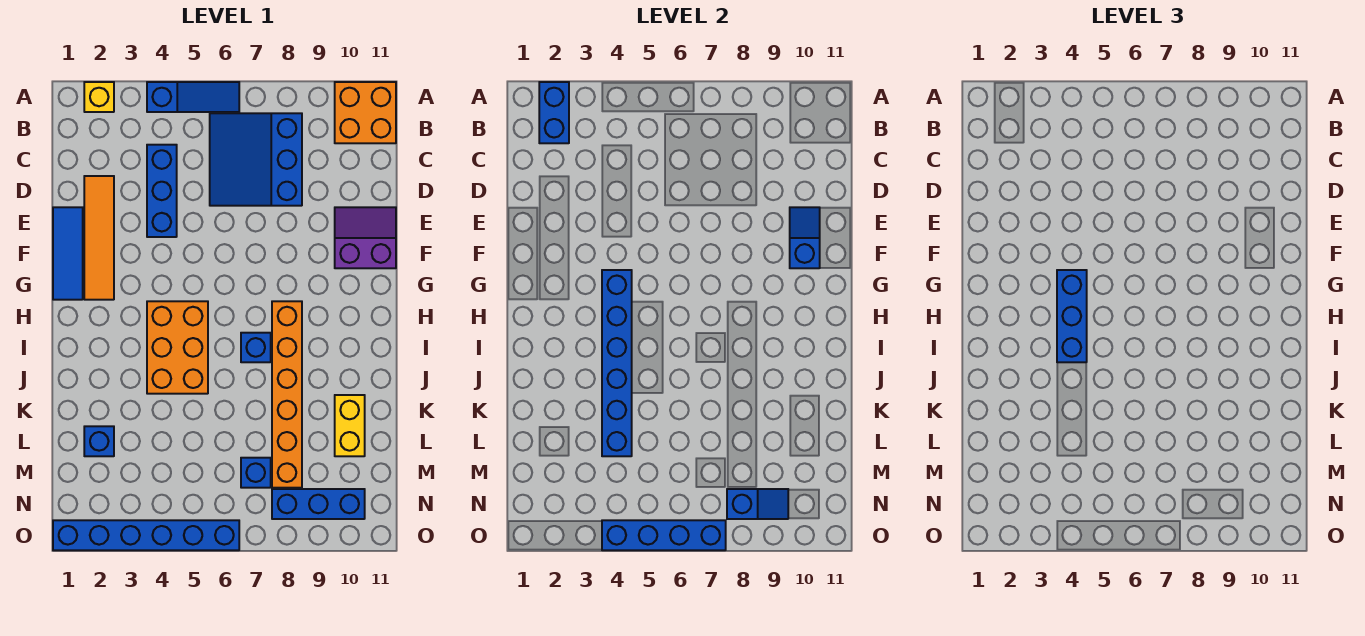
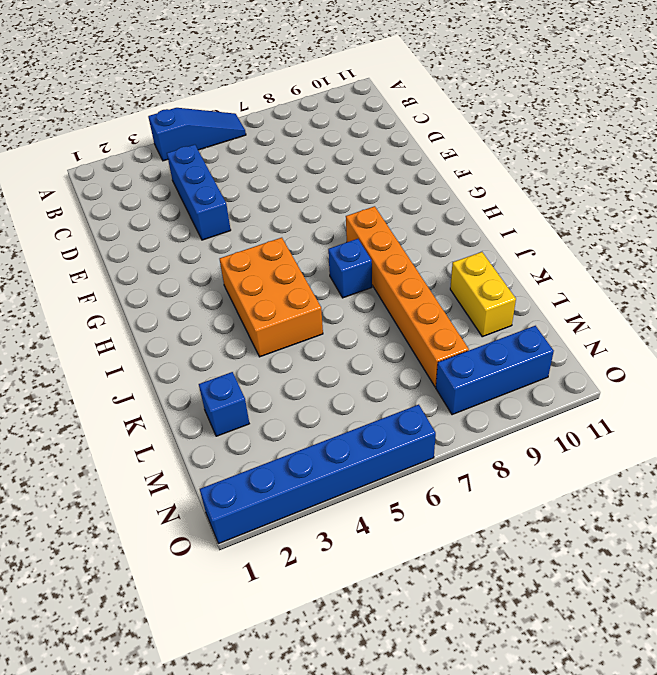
none -> yellow 1x1 brick [84,82,114,112]
none -> orange 2x2 brick [335,82,396,143]
none -> blue 3x3 slope [210,113,302,206]

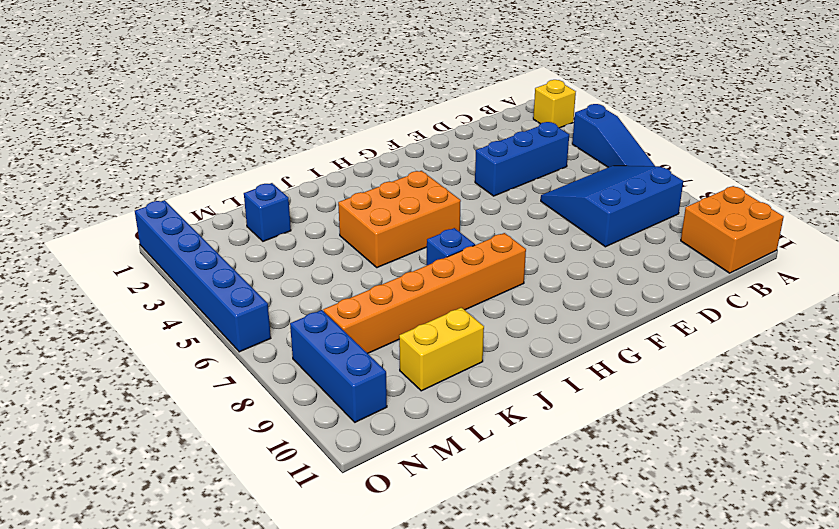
none -> orange 1x4 tile [84,176,114,300]
none -> blue 1x3 tile [53,207,83,300]
none -> purple 2x2 slope [335,207,396,268]

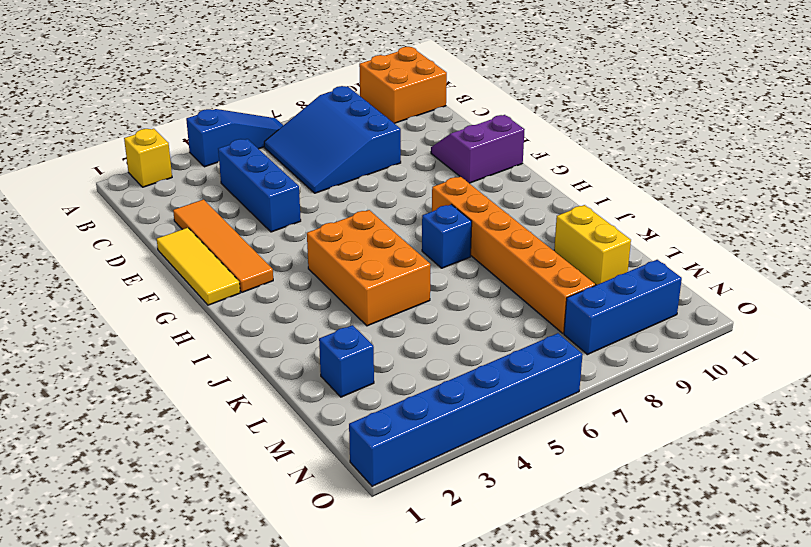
yellow 1x3 tile [157,228,240,305] -> blue 1x3 tile [53,207,83,300]
none -> blue 1x1 brick [241,458,271,488]
none -> blue 1x2 brick [539,82,569,143]
none -> blue 1x2 slope [790,207,820,268]

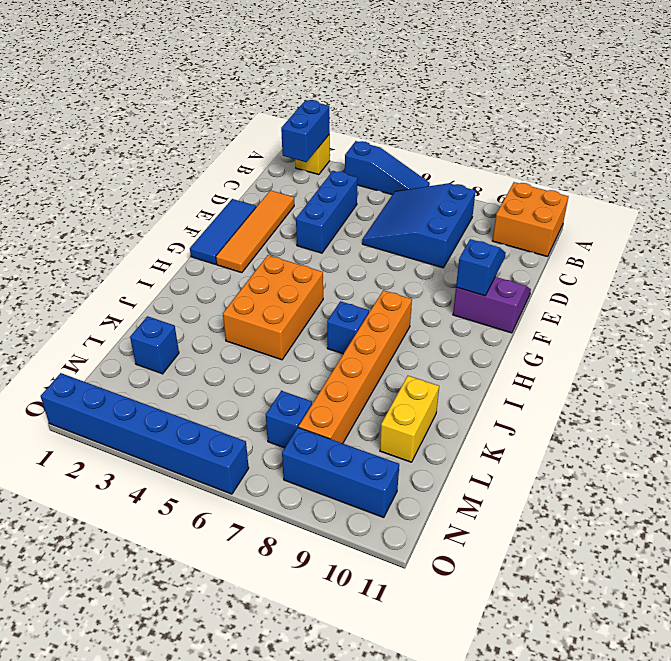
none -> blue 1x6 brick [602,270,632,456]
none -> blue 1x2 slope [727,489,788,519]
none -> blue 1x4 brick [602,520,726,550]

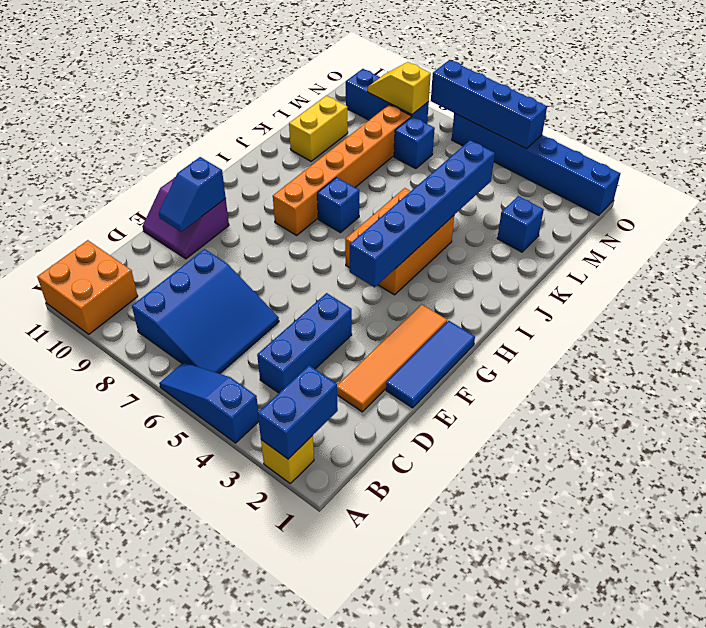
yellow 1x2 slope [368,62,431,115] -> blue 1x2 slope [727,489,788,519]
none -> blue 1x3 brick [1057,270,1087,362]

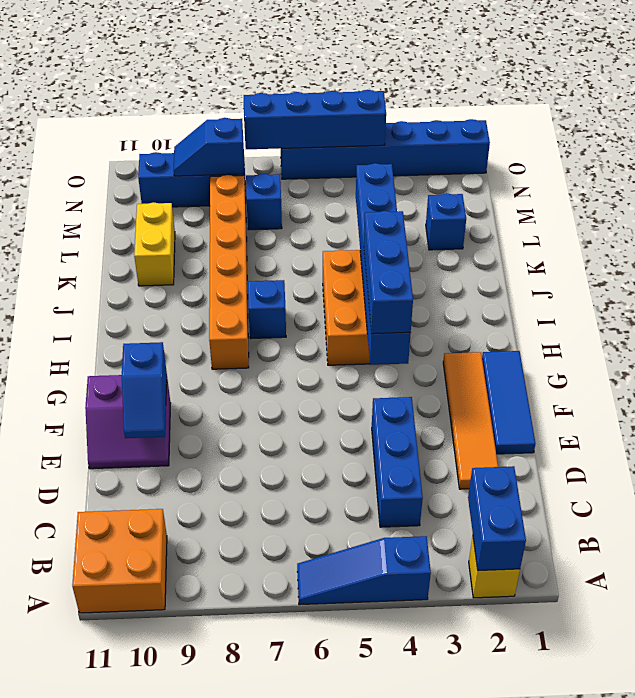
none -> blue 3x3 slope [210,113,302,206]

